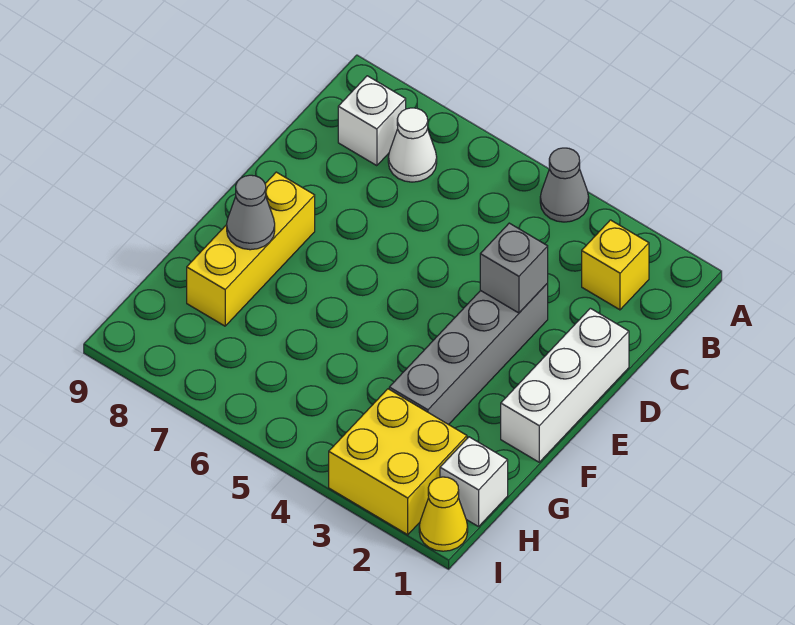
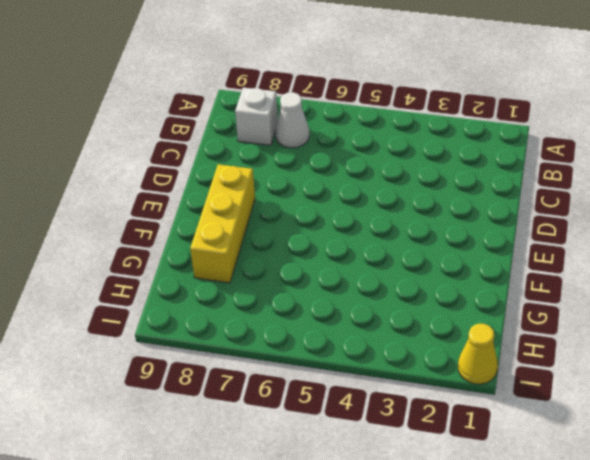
none -> grey 1x1 cone [540,148,589,222]
none -> yellow 1x1 brick [582,220,649,310]
none -> white 1x3 brick [501,308,629,462]

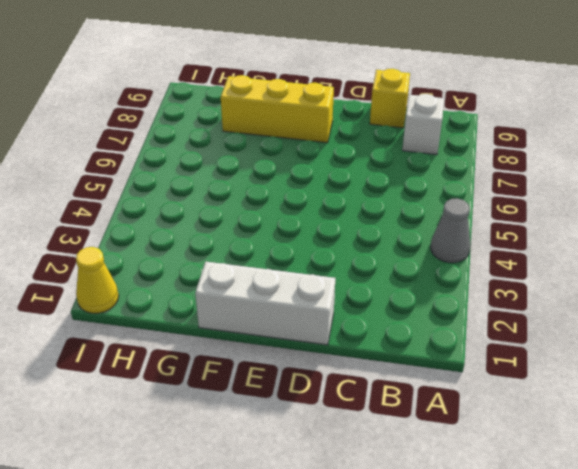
yellow 1x1 brick [370,69,410,128] -> yellow 1x1 brick moved to [582,220,649,310]
none -> white 1x1 cone [388,108,437,182]
none -> grey 1x4 brick [389,283,548,425]
none -> white 1x1 brick [440,437,508,527]

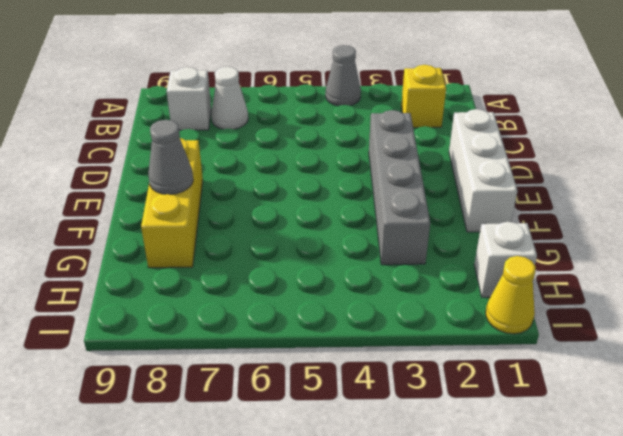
none -> yellow 2x2 brick [329,389,467,535]
none -> grey 1x1 brick [480,223,548,313]

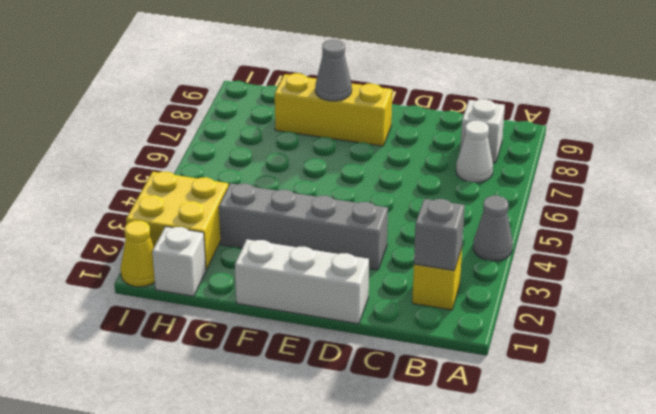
grey 1x1 brick [414,199,465,271] -> grey 1x1 brick moved to [480,223,548,313]

